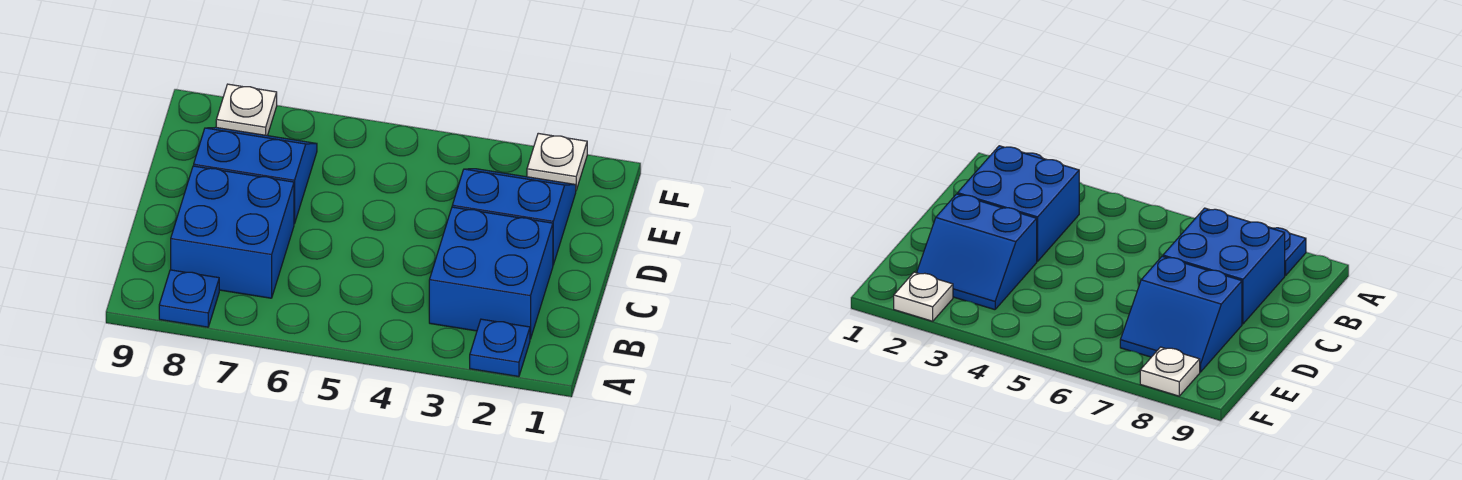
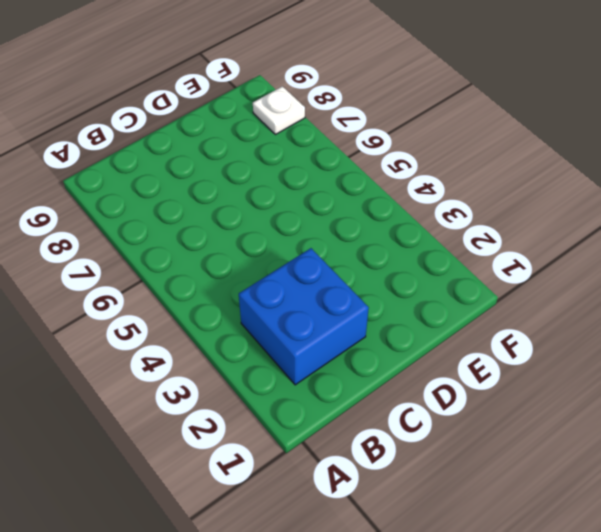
none -> blue 1x1 plate [470,319,530,377]
none -> blue 1x1 plate [159,270,219,327]

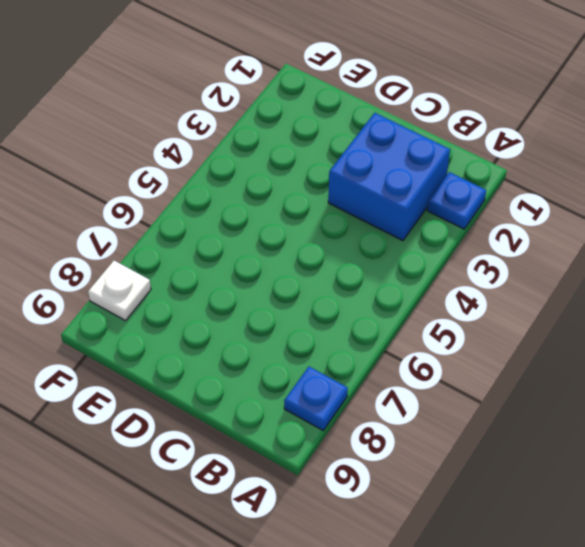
none -> blue 2x2 brick [171,166,294,298]
none -> blue 2x2 slope [452,169,576,265]

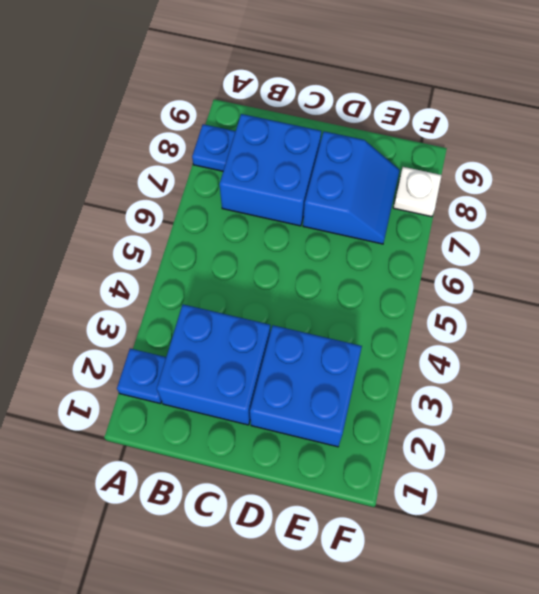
blue 2x2 brick [250,325,362,447] -> blue 2x2 slope [452,169,576,265]
none -> white 1x1 plate [527,133,587,190]

